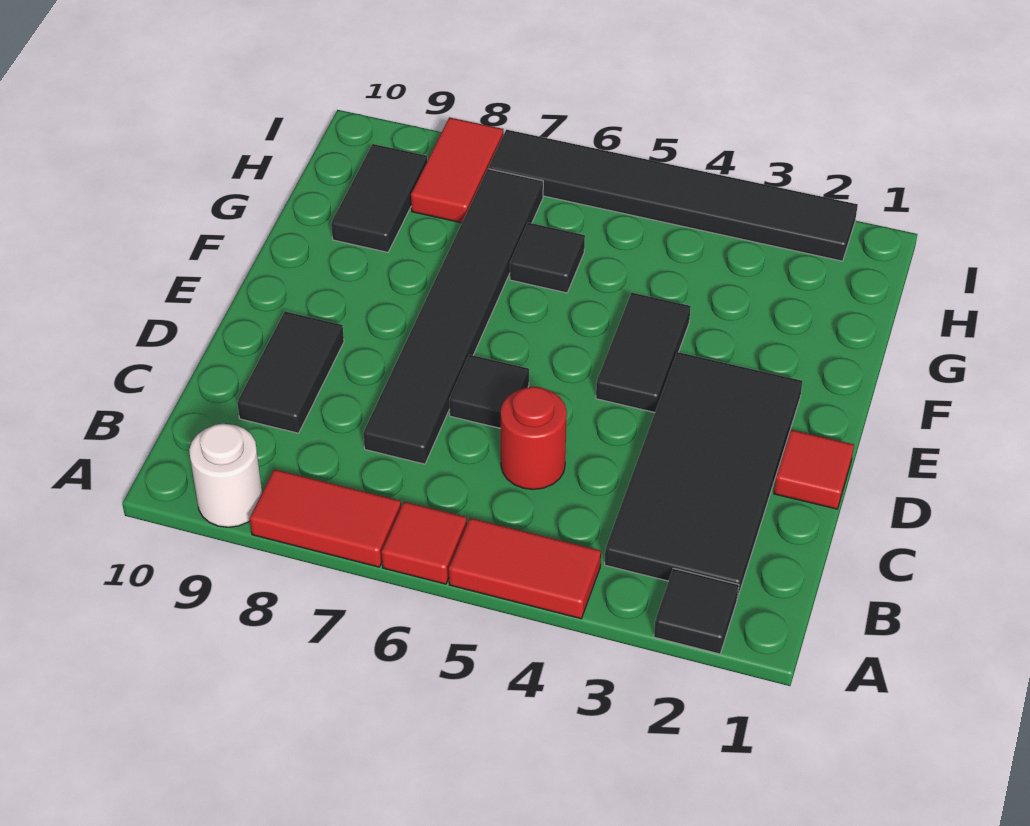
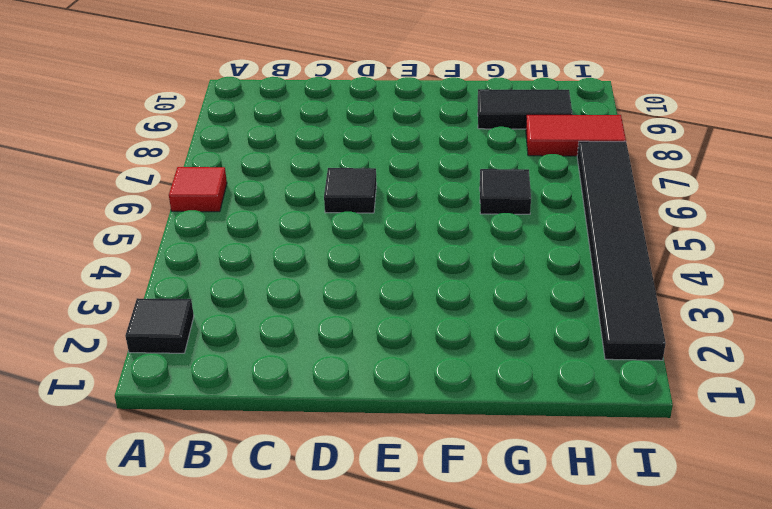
none -> red 1x2 tile [449,518,601,619]
none -> red 1x2 tile [250,469,401,567]
none -> white 1x1 round brick [189,424,262,527]

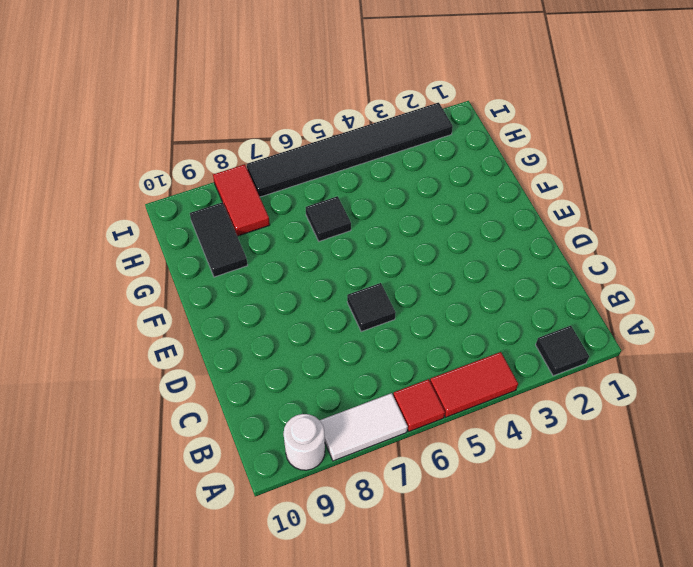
white 1x2 tile [320,393,408,461] -> red 1x2 tile [250,469,401,567]
none -> black 2x4 tile [605,352,803,598]
none -> red 1x1 round brick [501,387,567,489]
none -> black 1x6 tile [363,169,543,464]

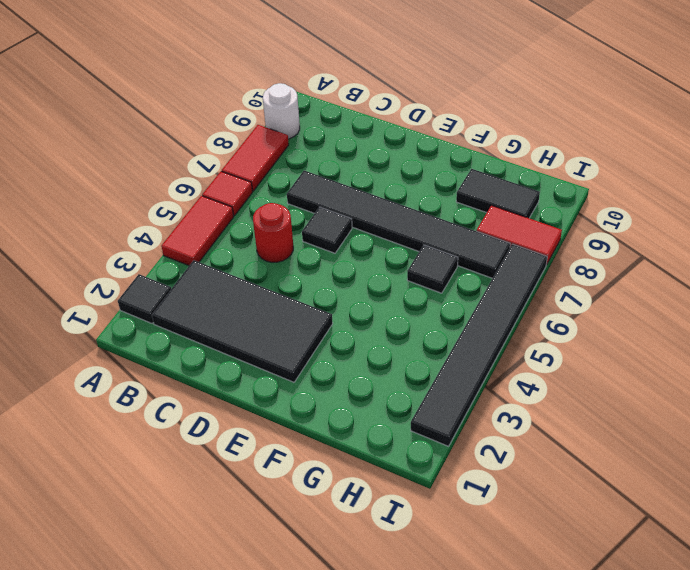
none -> black 1x2 tile [237,311,344,433]
none -> red 1x1 tile [774,430,854,509]
none -> black 1x2 tile [596,293,691,413]

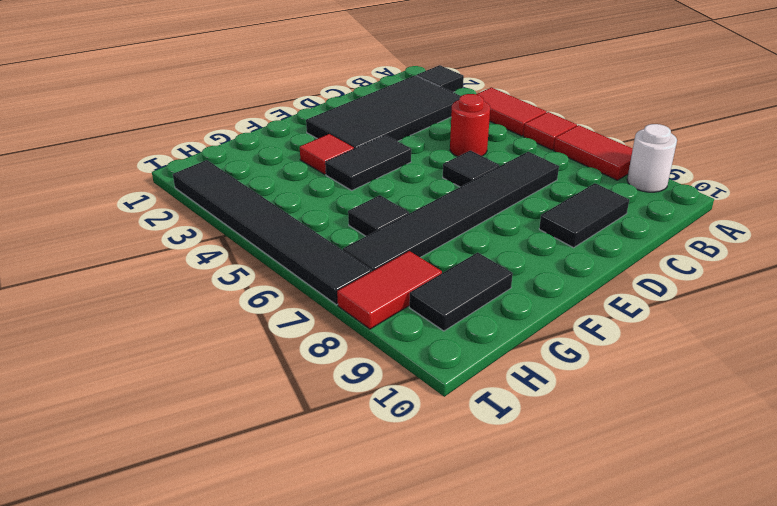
red 1x1 tile [300,134,354,174] -> red 1x1 tile moved to [774,430,854,509]

